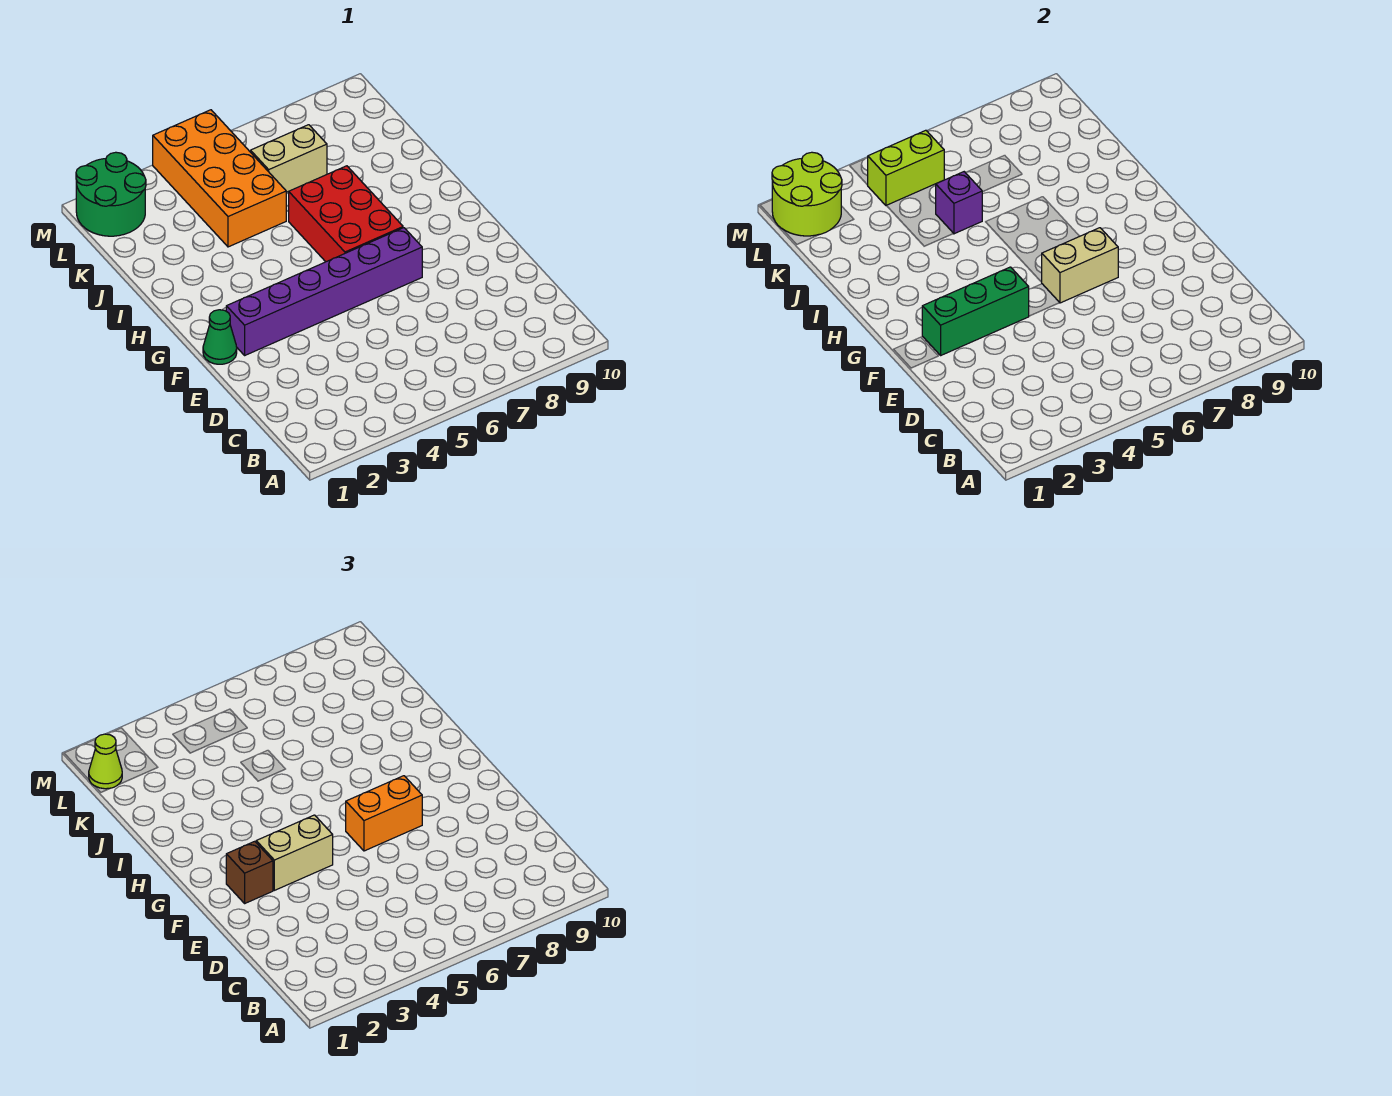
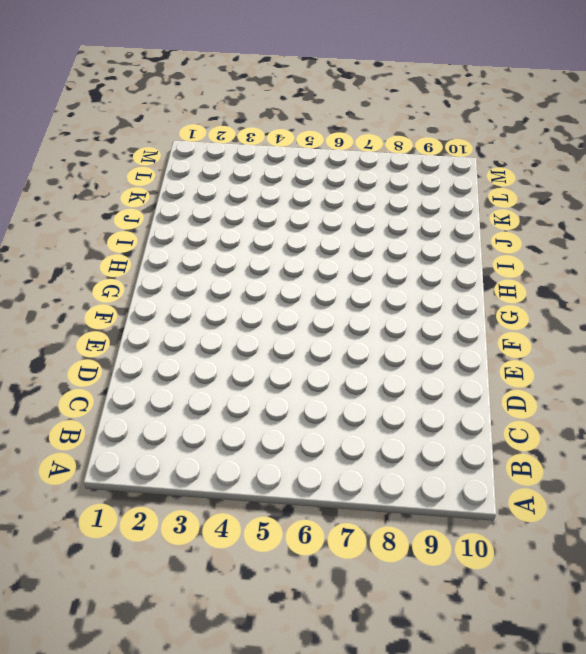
none -> green 1x1 cone [203,310,237,364]
none -> purple 1x6 brick [226,228,422,355]
none -> red 2x3 brick [289,166,403,262]

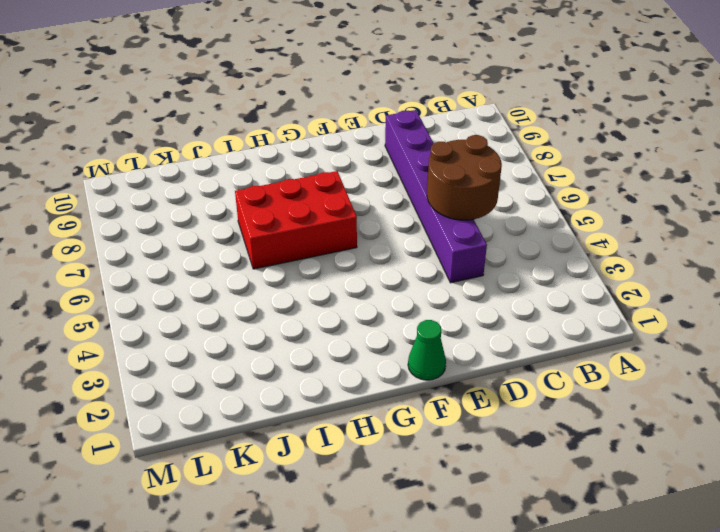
brown 2x2 round brick [427,135,502,220] -> none
purple 1x6 brick [385,110,487,283] -> purple 1x6 brick moved to [226,228,422,355]
none -> orange 2x4 brick [153,110,286,247]
none -> tan 1x2 brick [251,125,327,192]
none -> green 2x2 round brick [76,152,146,236]

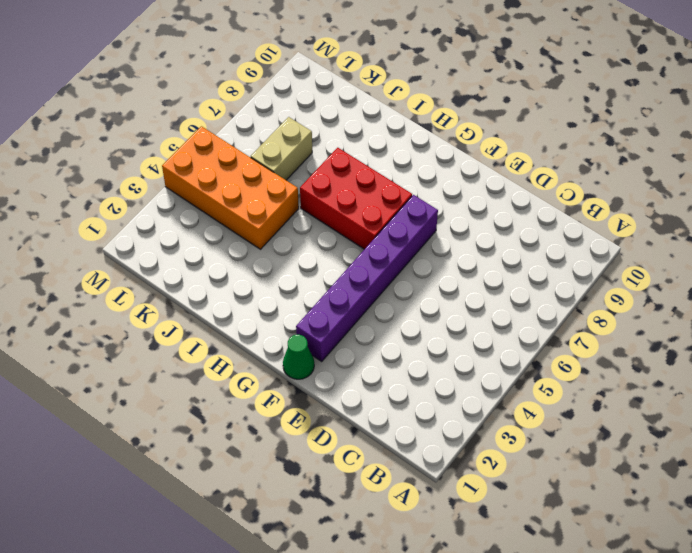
none -> green 2x2 round brick [76,152,146,236]
none -> green 1x3 brick [922,267,1029,355]
none -> tan 1x2 brick [1042,228,1118,303]

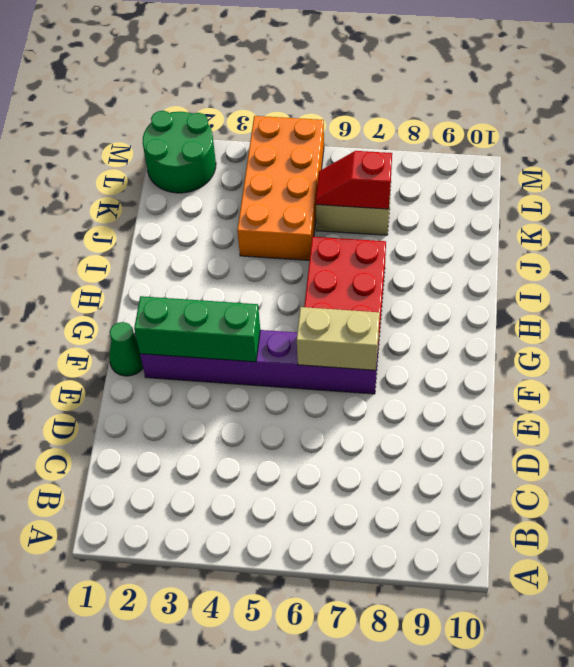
red 1x2 slope [316,151,392,209] -> none
none -> purple 1x1 brick [936,172,982,234]
none -> lime 2x2 round brick [772,152,842,236]
none -> lime 1x2 brick [868,130,944,206]

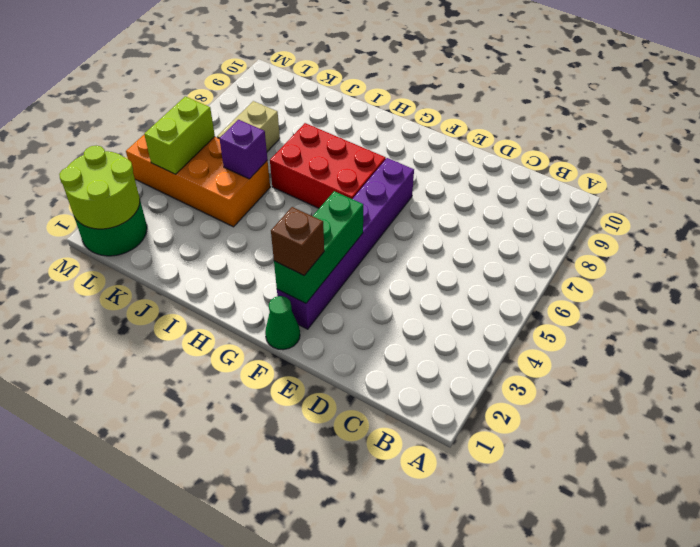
none -> tan 1x2 brick [1042,228,1118,303]
none -> tan 1x2 brick [256,815,333,890]
none -> orange 1x2 brick [346,776,422,851]

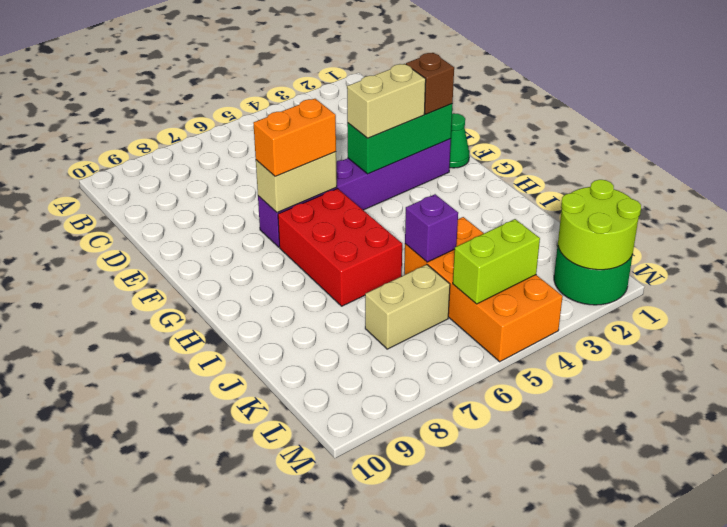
none -> lime 1x1 cone [89,734,122,789]

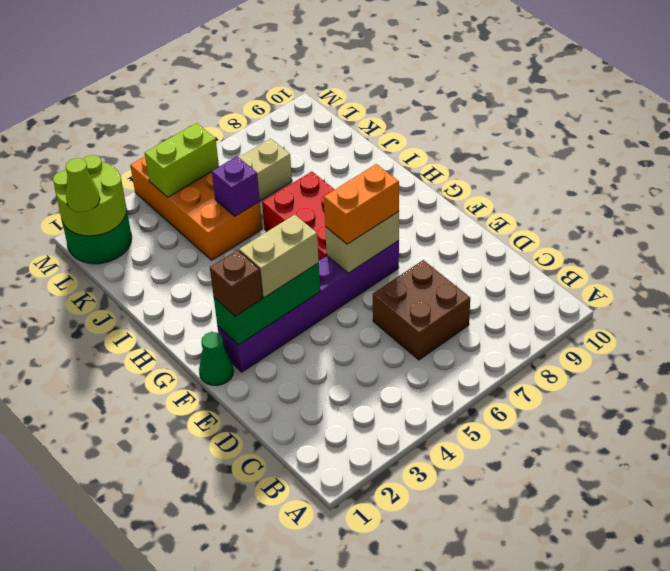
brown 2x2 brick [373,260,470,360] -> none

